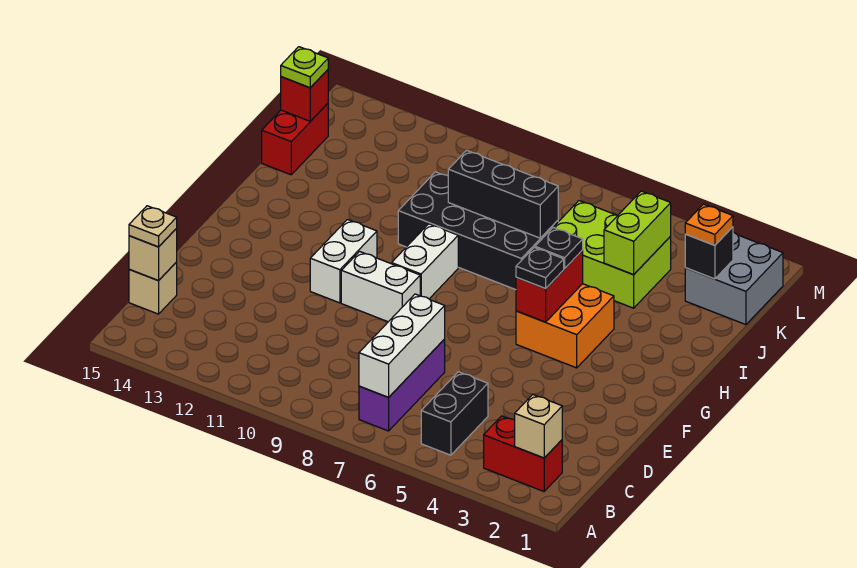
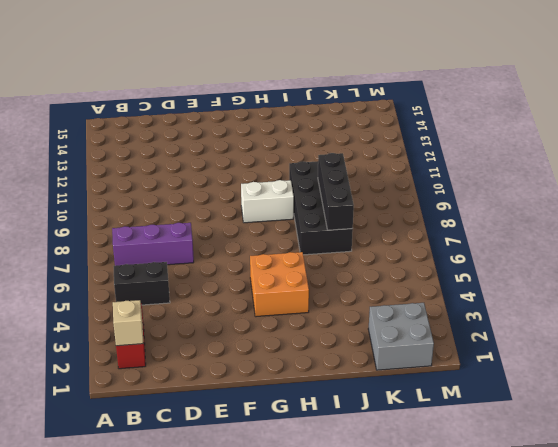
none -> tan 1x1 brick [129,262,177,314]
none -> white 1x2 brick [341,252,420,322]
none -> white 1x2 brick [310,220,377,303]

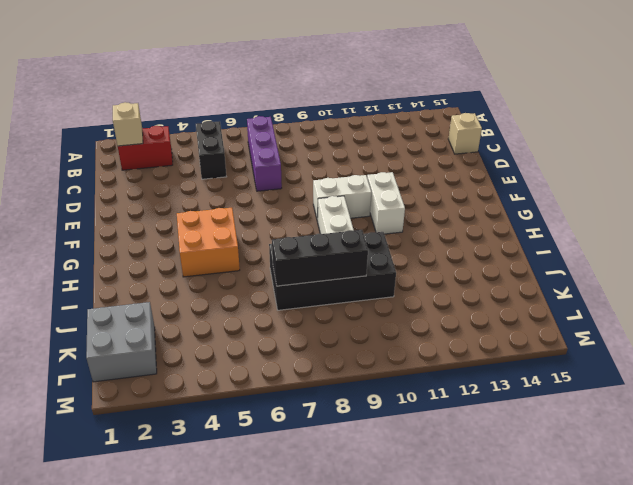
none -> lime 2x3 brick [553,201,671,308]
none -> red 1x2 brick [262,103,328,175]
none -> white 1x3 brick [359,294,445,397]

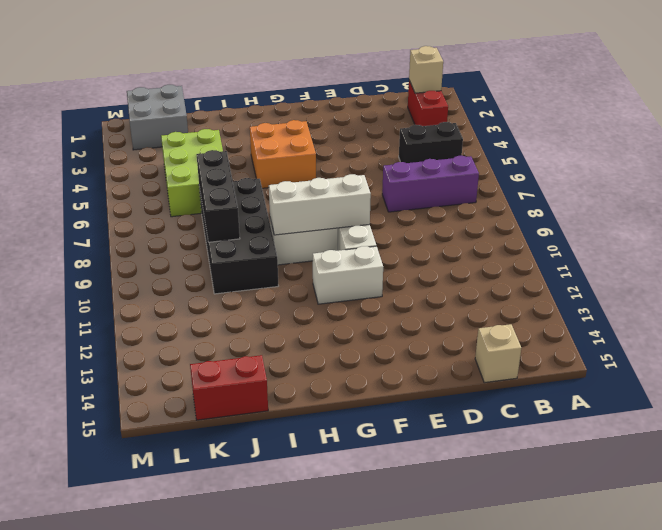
white 1x3 brick [269,174,371,235] -> white 1x3 brick moved to [359,294,445,397]
none -> tan 1x1 brick [129,229,177,281]
none -> red 1x2 brick [516,250,583,322]
none -> lime 1x2 brick [604,191,671,275]

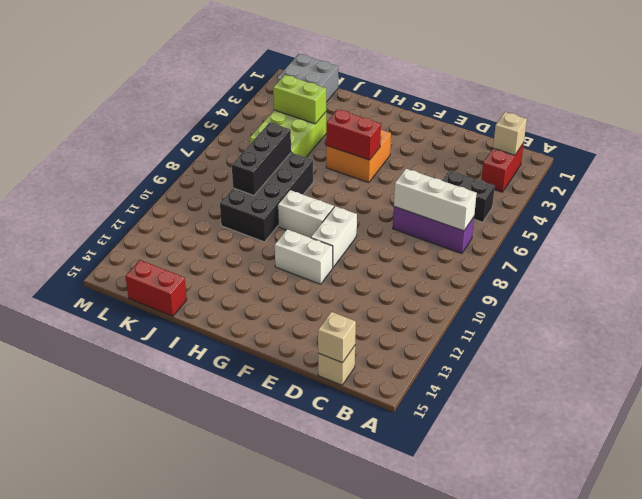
none -> black 1x1 brick [685,227,733,279]
none -> red 1x1 brick [281,70,328,121]
none -> tan 1x1 plate [129,206,177,247]

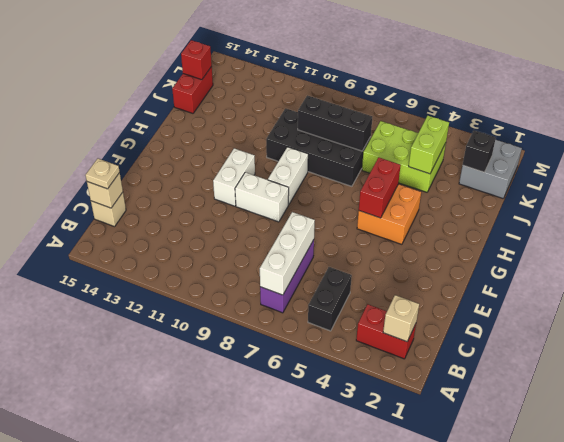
none -> black 1x1 plate [516,247,564,288]
none -> black 1x1 plate [535,228,583,269]
none -> orange 1x1 plate [685,204,733,245]

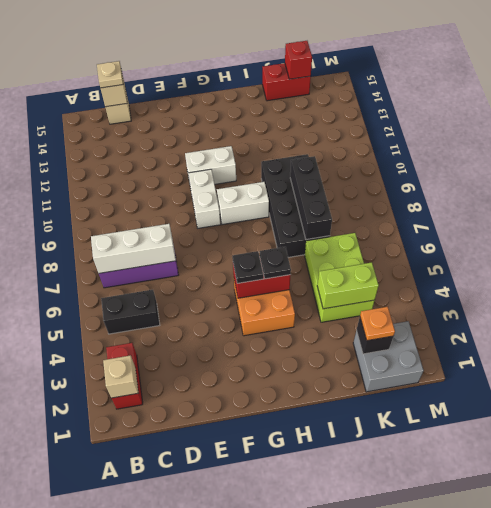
none -> lime 1x1 plate [281,47,328,88]

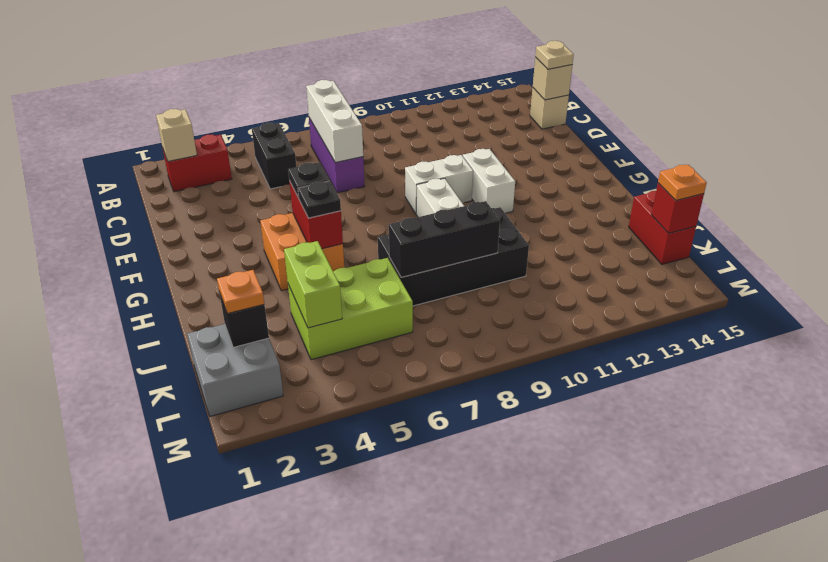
orange 1x1 plate [658,165,707,200] -> lime 1x1 plate [281,47,328,88]

